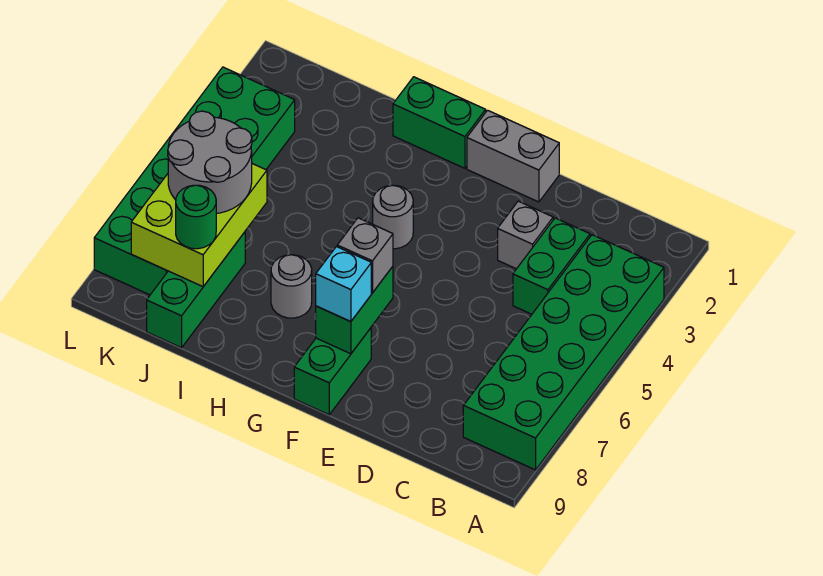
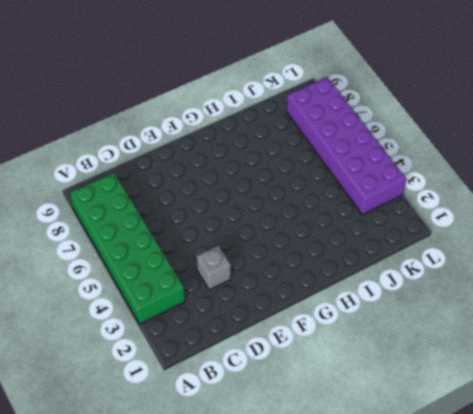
purple 2x6 brick [287,77,406,215] -> green 2x6 brick [94,67,295,295]
none -> green 1x2 brick [513,218,590,314]
none -> grey 1x2 brick [467,110,559,202]
none -> green 1x2 brick [294,328,371,415]

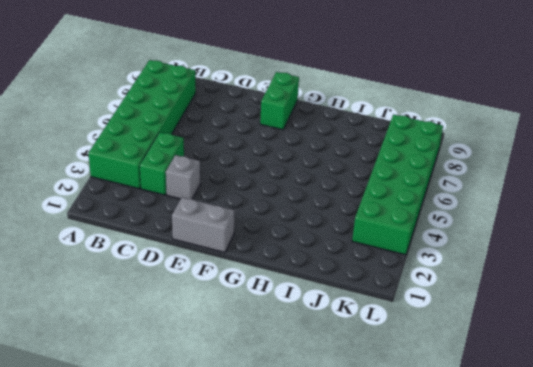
none -> green 1x2 brick [393,77,486,168]
none -> grey 1x1 round brick [373,185,413,249]
none -> grey 1x1 round brick [271,255,312,318]

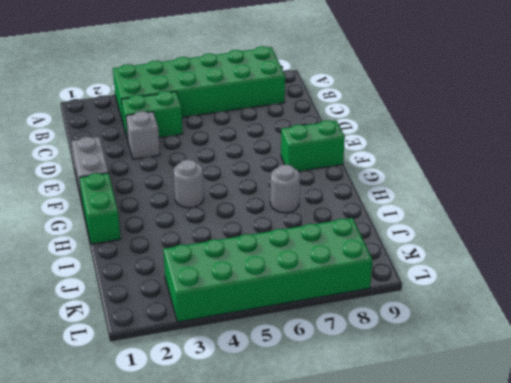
none -> green 1x3 brick [147,232,245,348]
none -> green 1x2 brick [316,267,393,354]
none -> lime 2x3 brick [131,164,267,287]

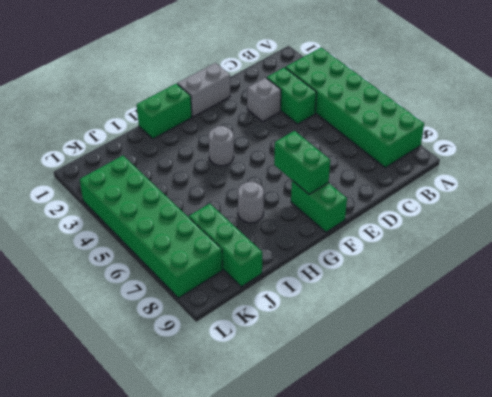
none -> lime 2x3 brick [131,164,267,287]
none -> grey 1x1 brick [337,218,393,293]
none -> cyan 1x1 brick [316,247,371,322]

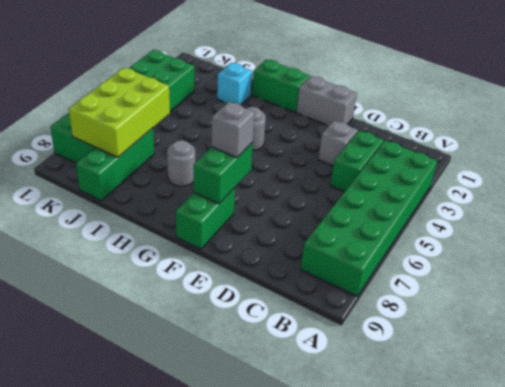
cyan 1x1 brick [217,63,252,105] -> cyan 1x1 brick moved to [316,247,371,322]
none -> grey 2x2 round brick [168,111,252,213]
none -> green 1x1 round brick [176,185,216,249]

